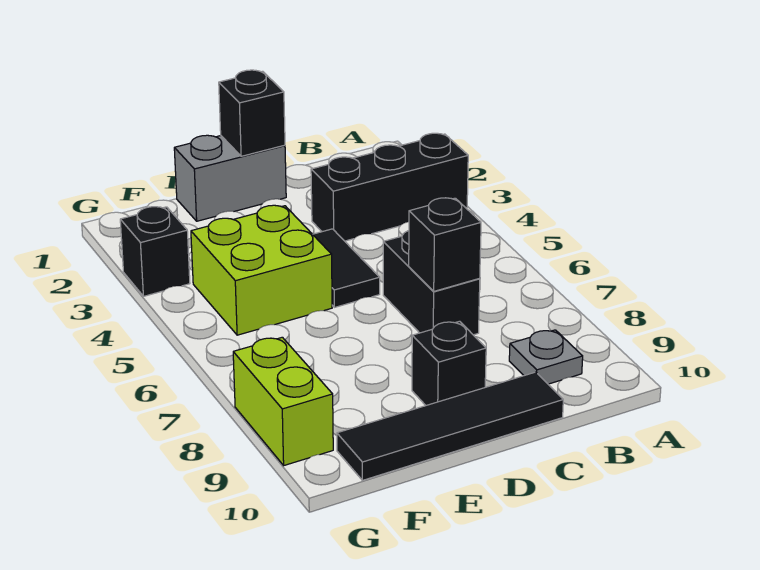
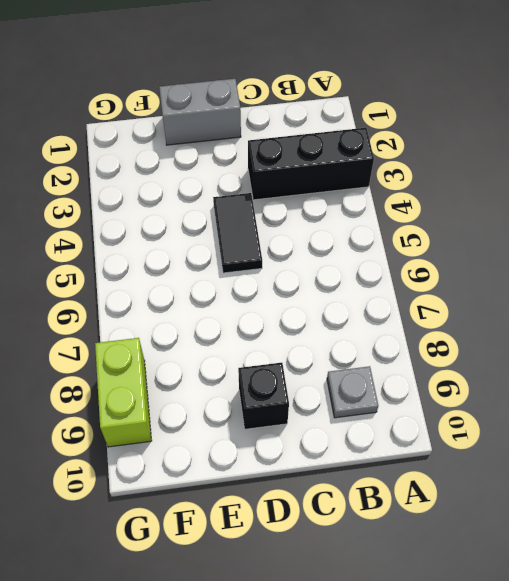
none -> black 1x2 brick [383,231,480,335]
none -> black 1x4 tile [337,372,563,480]
none -> lime 2x2 brick [191,205,332,335]

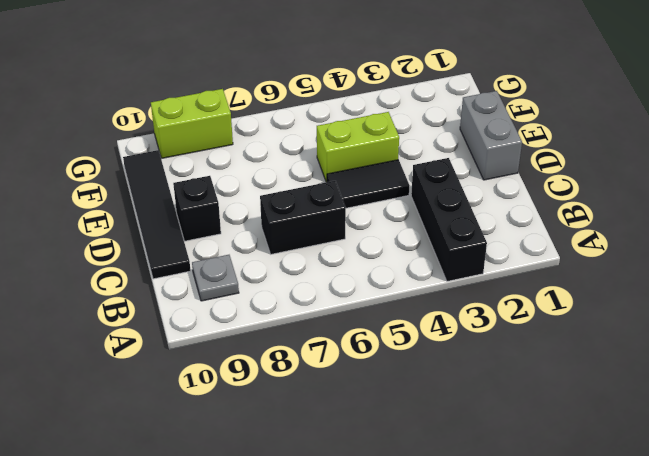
lime 1x2 brick [317,112,399,182] -> lime 2x2 brick [191,205,332,335]
none -> black 1x1 brick [120,207,190,296]
none -> black 1x1 brick [409,198,481,291]
none -> black 1x1 brick [219,70,285,156]

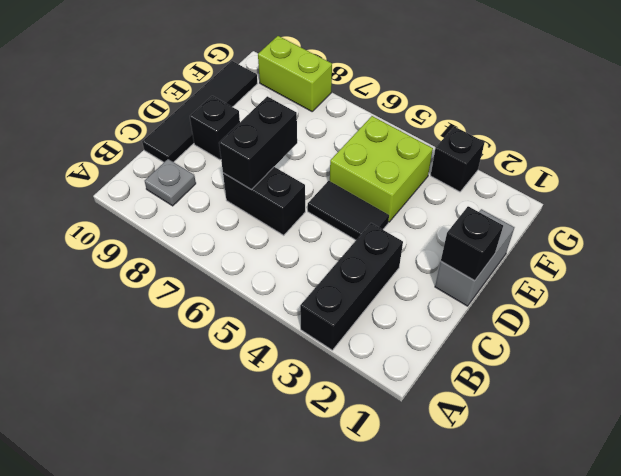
black 1x2 brick [219,96,297,189] -> black 1x1 brick [409,198,481,291]

